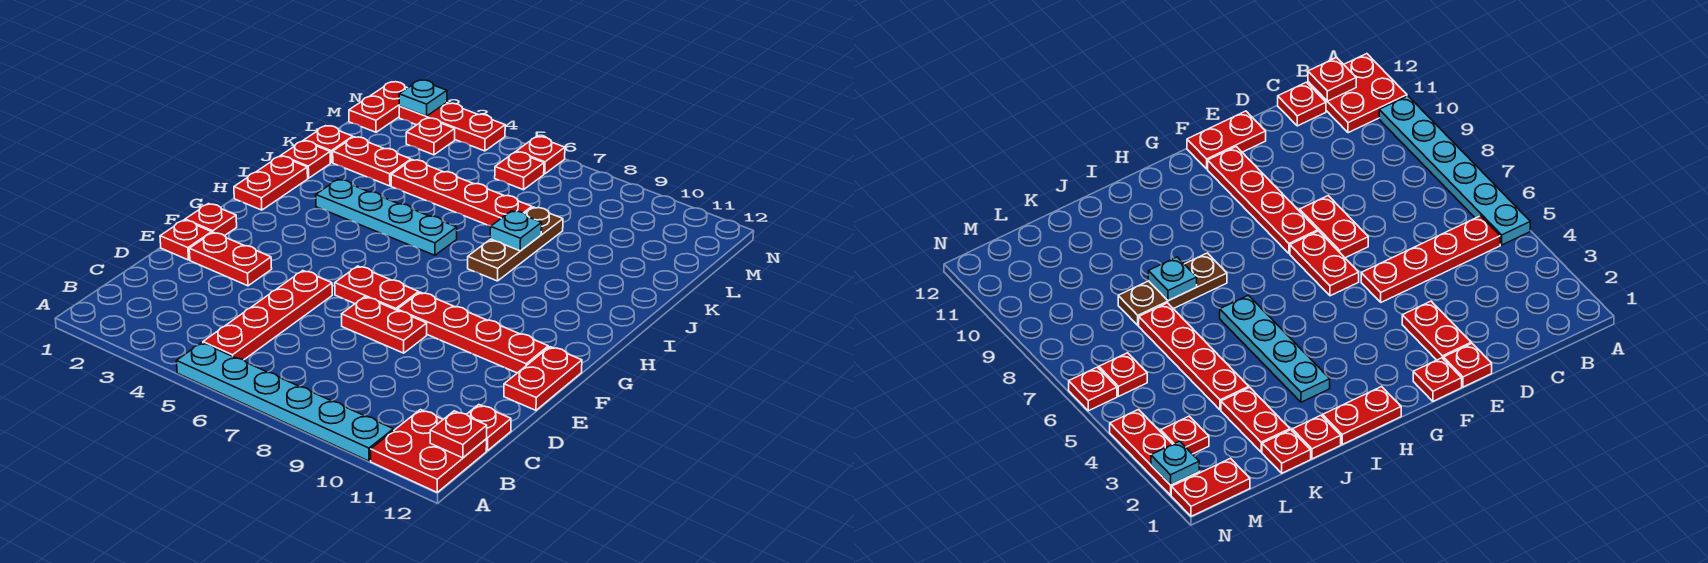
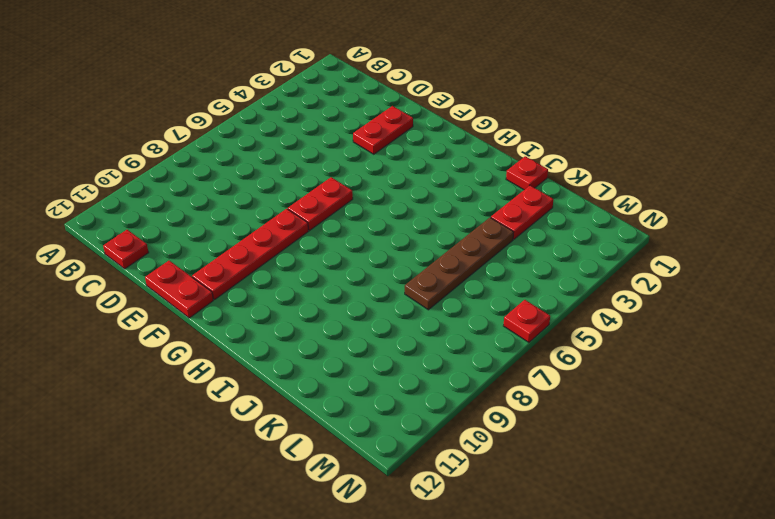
brown 1x4 plate [405,218,514,310] -> red 1x4 plate [391,160,532,226]
none -> cyan 1x6 plate [177,343,394,461]
none -> red 2x2 plate [371,410,487,492]
none -> red 1x4 plate [203,271,332,360]

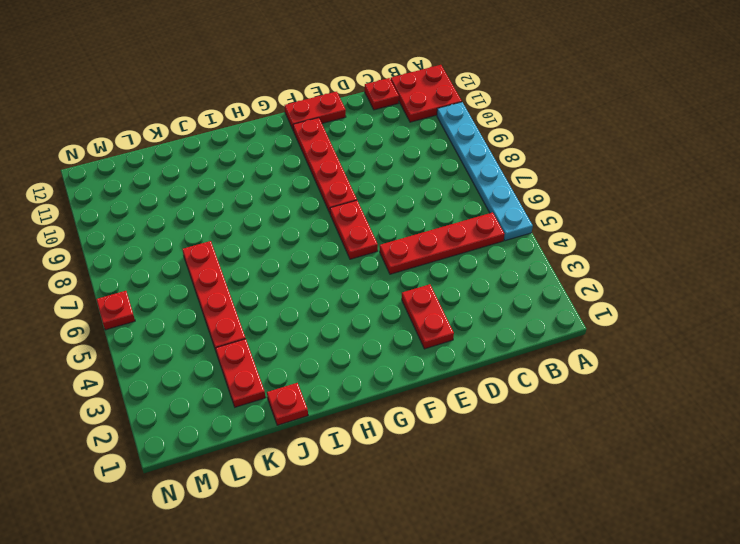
none -> red 1x1 plate [160,220,212,260]
none -> red 1x2 plate [342,297,427,353]
none -> red 1x1 plate [185,204,237,236]

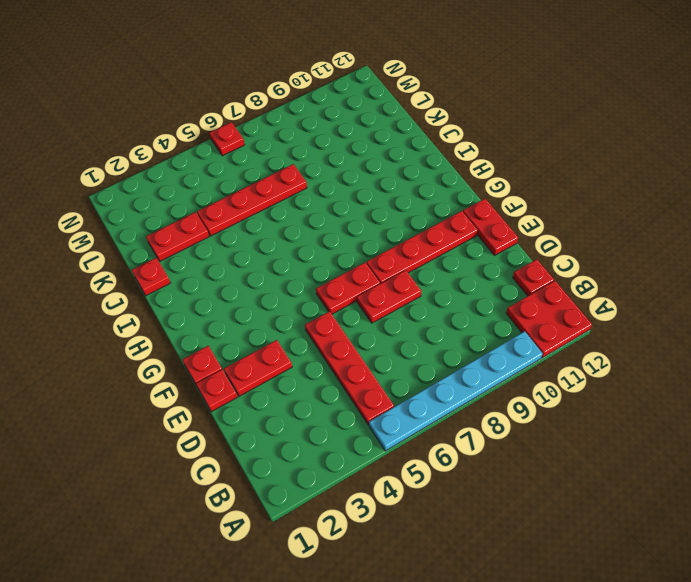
none -> red 1x2 plate [234,156,308,210]
none -> cyan 1x4 plate [316,180,457,255]
none -> brown 1x3 plate [468,207,563,281]

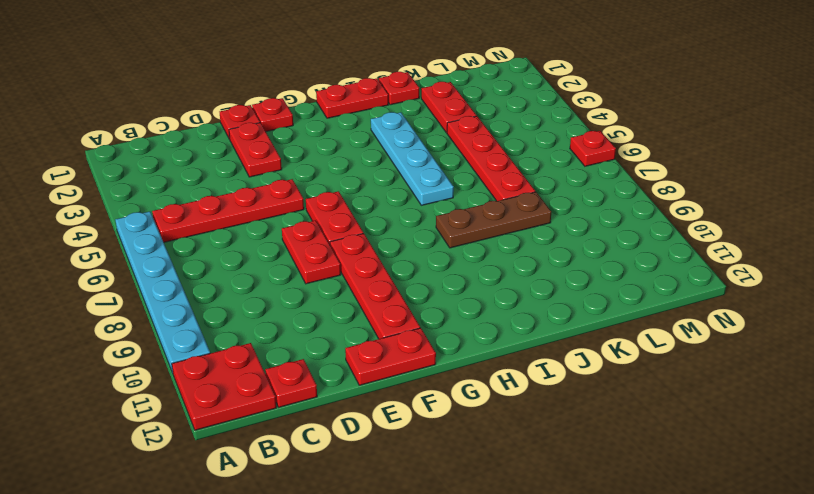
none -> red 1x1 plate [304,126,353,163]
none -> red 1x2 plate [349,82,407,132]
none -> red 1x1 plate [406,118,455,155]

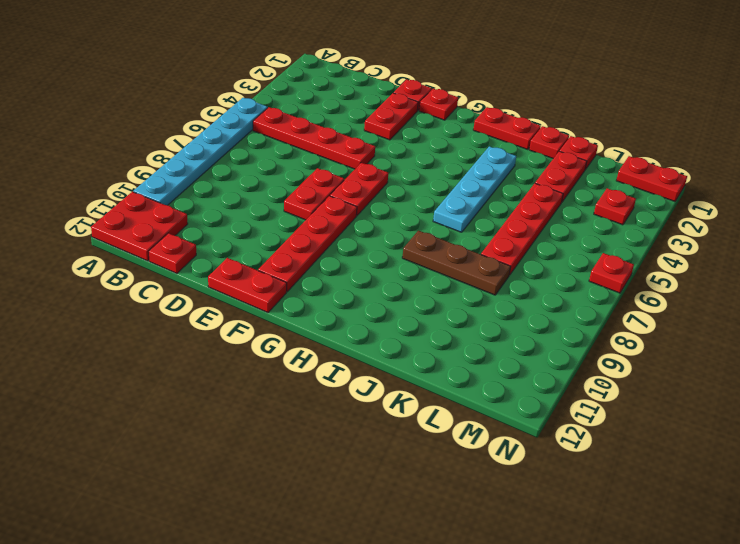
none -> red 1x1 plate [495,152,544,190]
none -> red 1x3 plate [399,103,505,151]
none -> red 1x1 plate [430,411,487,458]

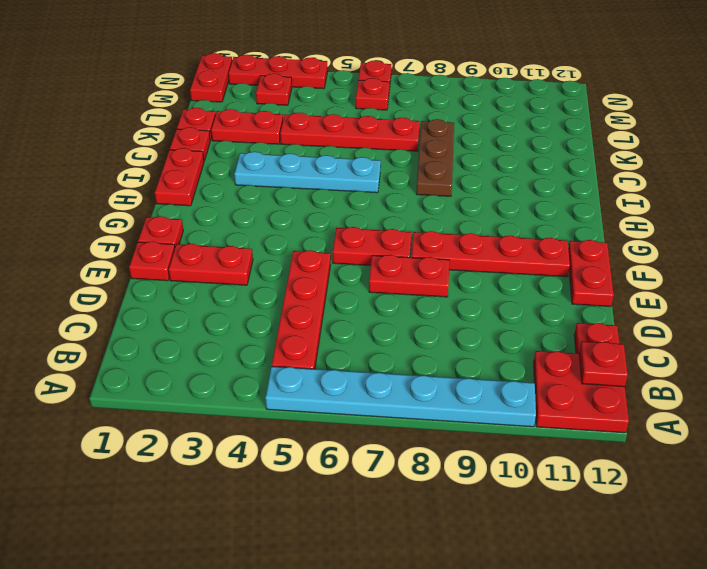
none -> cyan 1x1 plate [490,211,542,251]
none -> cyan 1x1 plate [399,80,447,116]

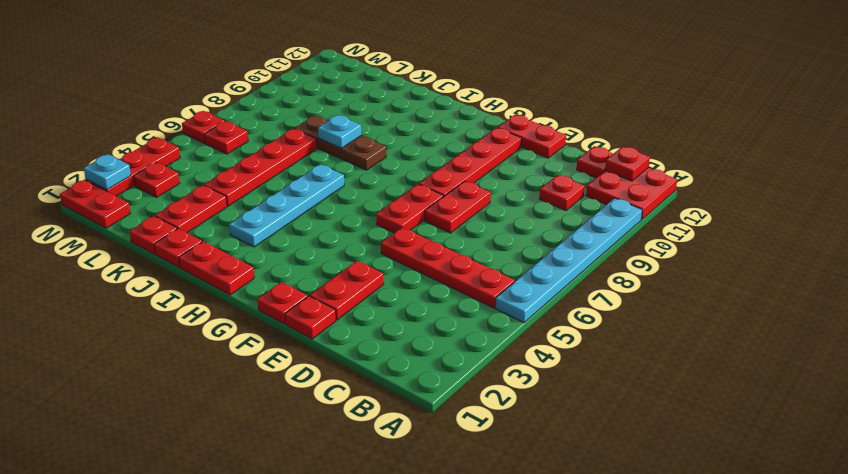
red 1x1 plate [540,175,585,210] -> none

